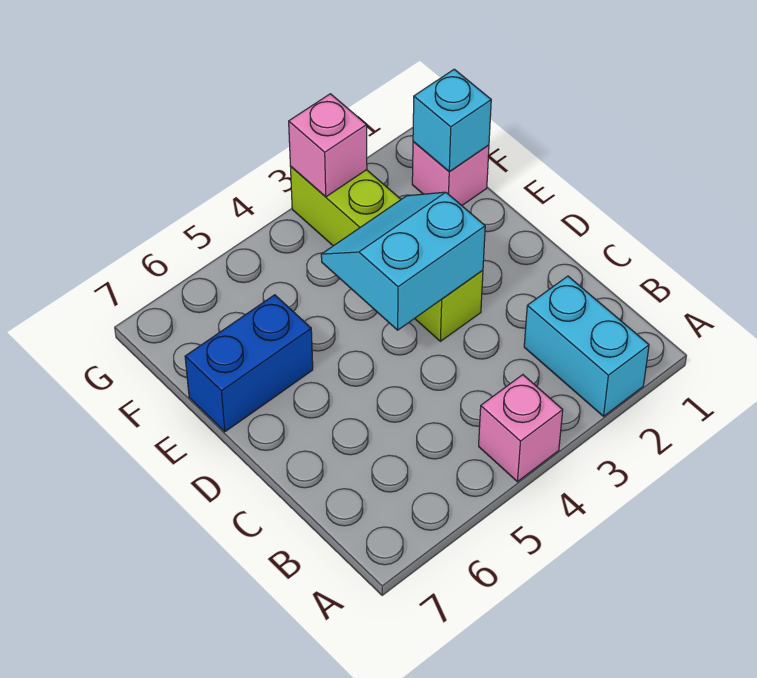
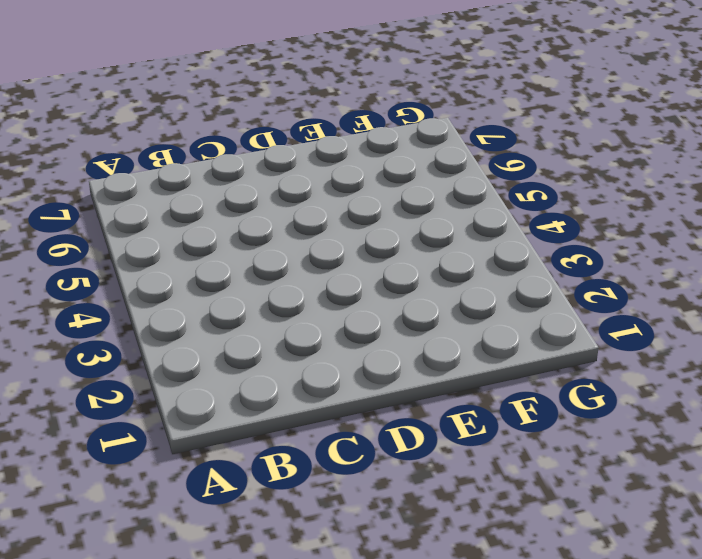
none -> cyan 1x2 brick [524,276,649,416]
none -> pink 1x1 brick [479,375,563,482]

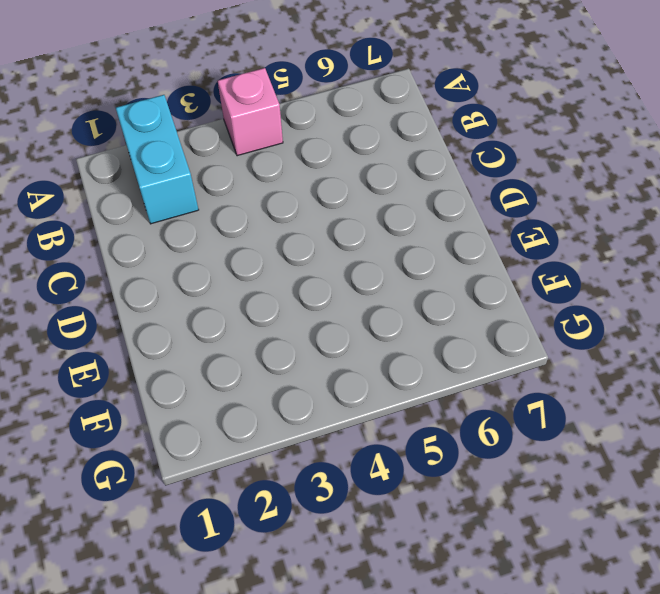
none -> lime 1x4 brick [291,167,483,341]
none -> blue 1x2 brick [185,295,313,432]

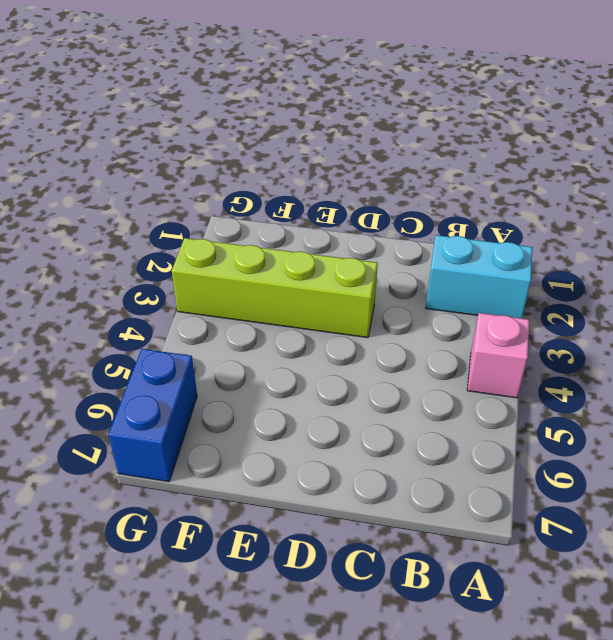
blue 1x2 brick [108,349,197,482] -> blue 1x2 brick moved to [185,295,313,432]
none -> pink 1x1 brick [412,142,489,205]
none -> cyan 2x2 slope [321,192,485,330]

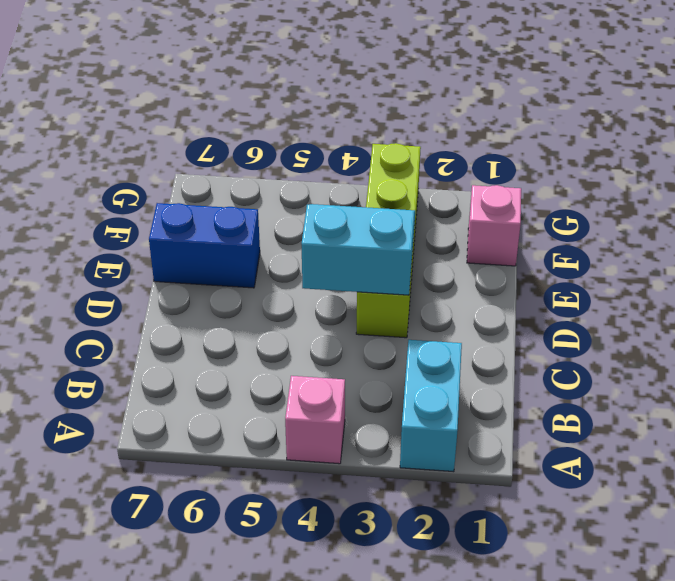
none -> cyan 1x1 brick [413,69,491,171]
none -> pink 1x1 brick [289,94,367,197]

